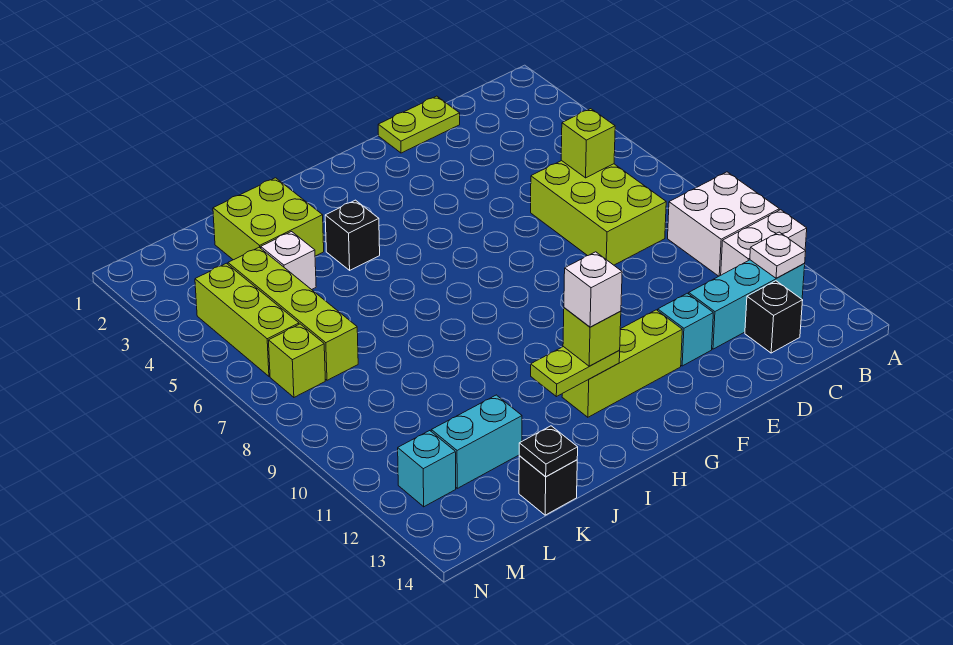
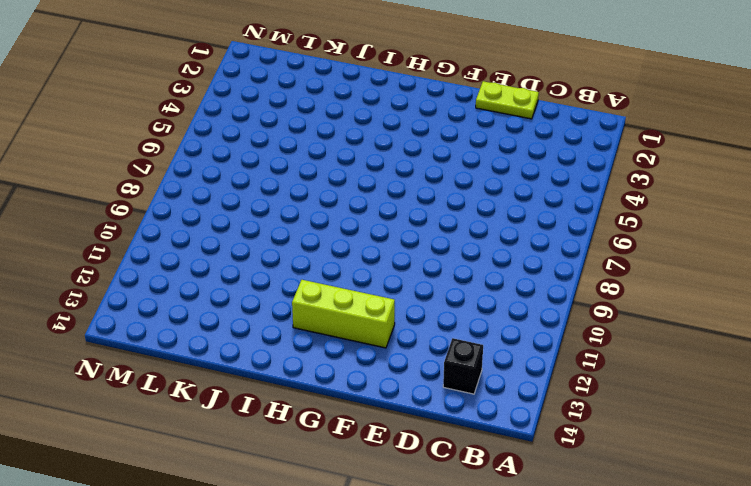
none -> white 2x2 brick [668,172,779,276]
none -> white 1x2 brick [721,210,807,275]
none -> cyan 1x3 brick [689,260,805,349]

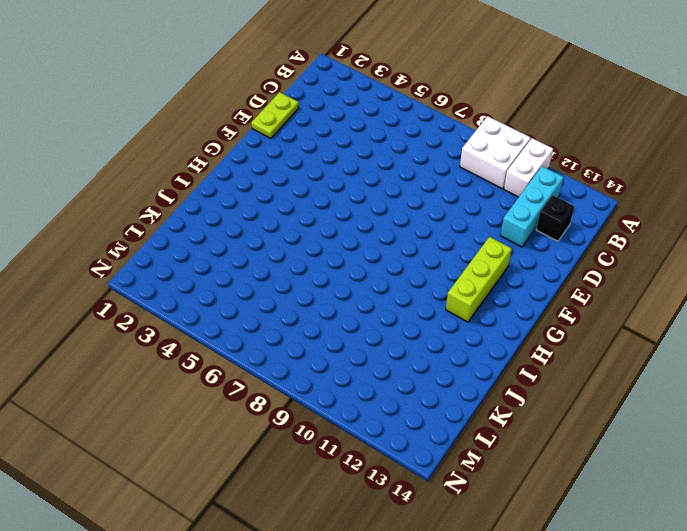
none -> lime 2x3 brick [531,161,666,265]
none -> cyan 1x1 brick [658,293,713,366]
none -> black 1x1 brick [325,200,380,270]

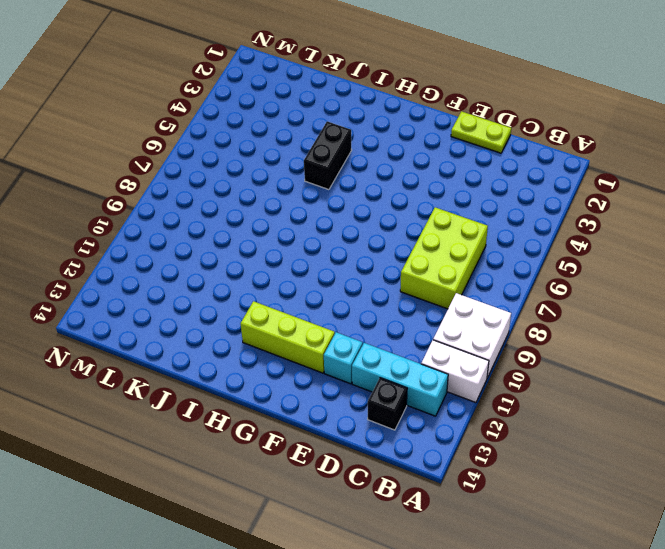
black 1x2 brick [304,121,352,190] -> black 1x1 brick [325,200,380,270]
none -> lime 2x2 brick [213,178,324,260]
none -> white 1x1 brick [261,232,316,290]
none -> cyan 1x2 brick [431,395,522,488]

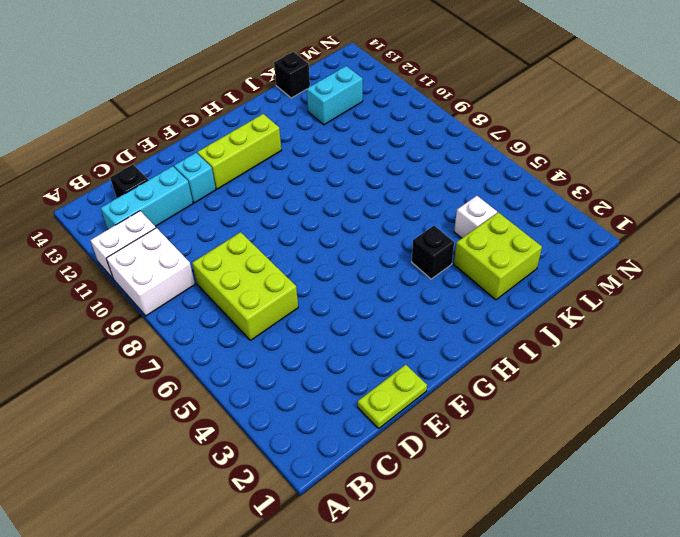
none -> lime 1x4 brick [228,247,358,380]
none -> lime 1x3 brick [195,263,299,376]
none -> lime 1x1 brick [269,324,325,397]

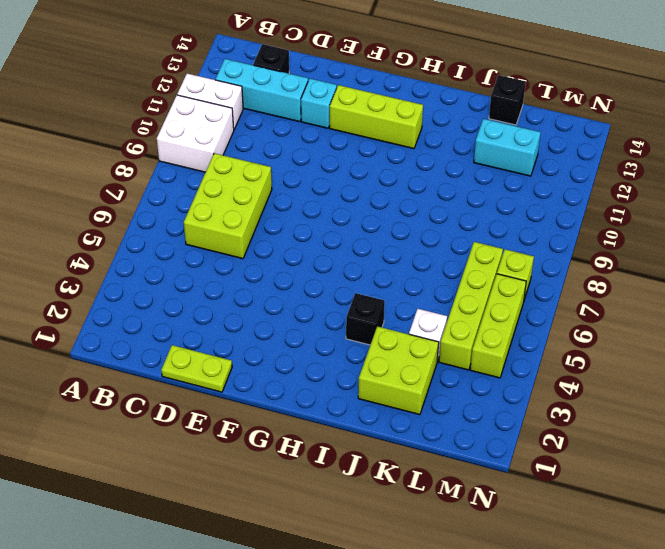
none -> cyan 1x1 brick [398,431,456,507]
none -> white 1x1 plate [750,232,806,278]
none -> lime 1x1 brick [561,109,615,178]

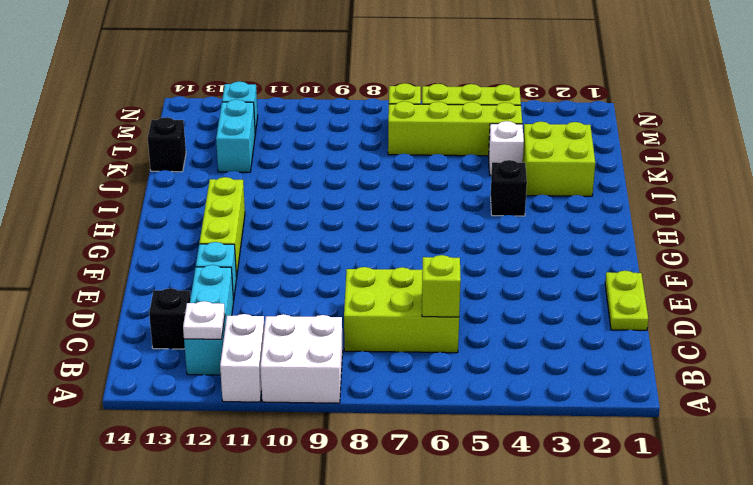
none -> lime 1x2 plate [531,347,620,397]
none -> black 1x1 plate [519,426,578,477]
none -> lime 1x1 brick [563,308,621,366]

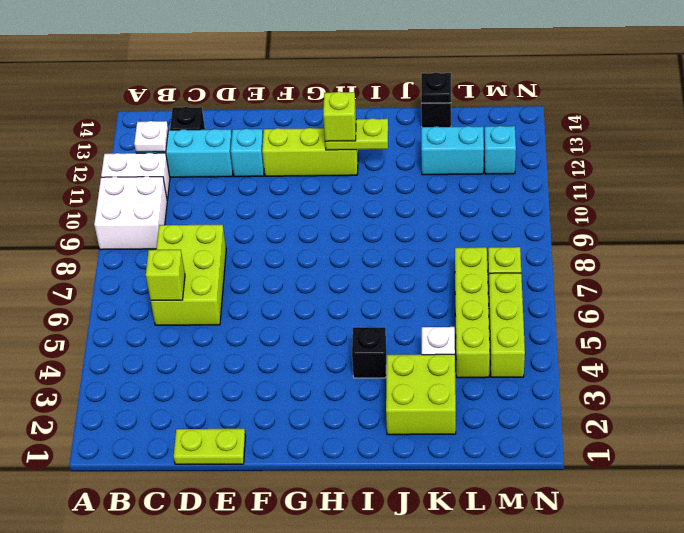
none -> white 1x1 brick [564,252,622,327]

